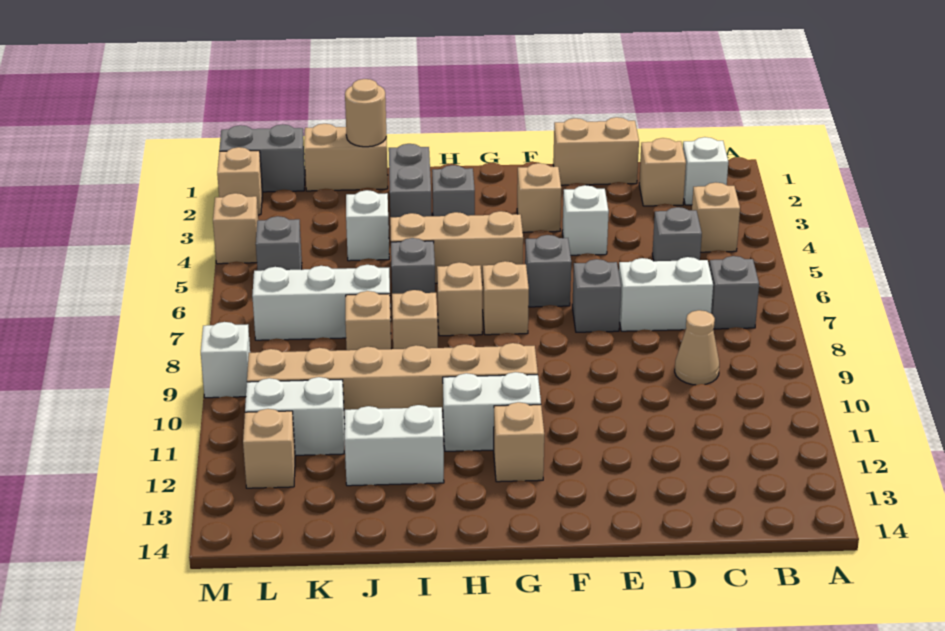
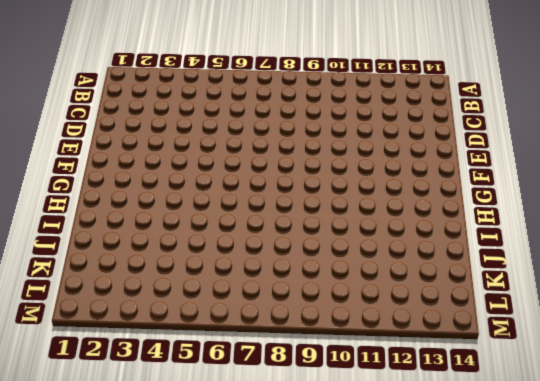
none -> white 1x1 brick [683,137,728,205]
none -> tan 1x1 brick [692,182,740,252]
none -> grey 1x1 brick [709,256,759,329]
none -> tan 1x1 brick [639,138,686,206]

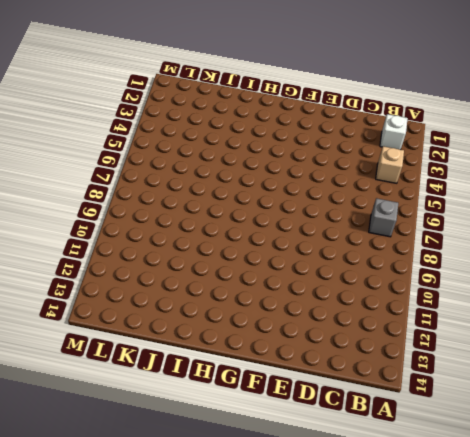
none -> tan 1x1 brick [639,138,686,206]
none -> grey 1x1 brick [652,207,702,261]
none -> white 1x2 brick [619,257,713,331]
none -> tan 1x1 cone [675,310,719,385]

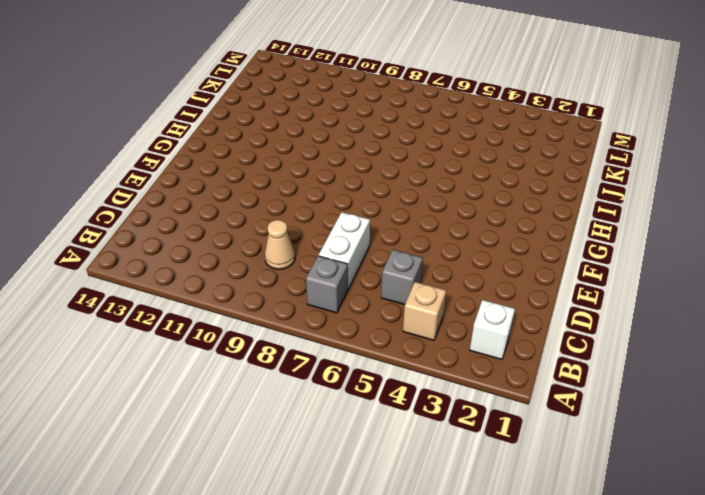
none -> tan 1x1 brick [639,138,686,206]
none -> tan 1x2 brick [553,117,639,185]
none -> white 1x1 brick [562,185,609,255]
none -> grey 1x1 brick [572,259,621,332]

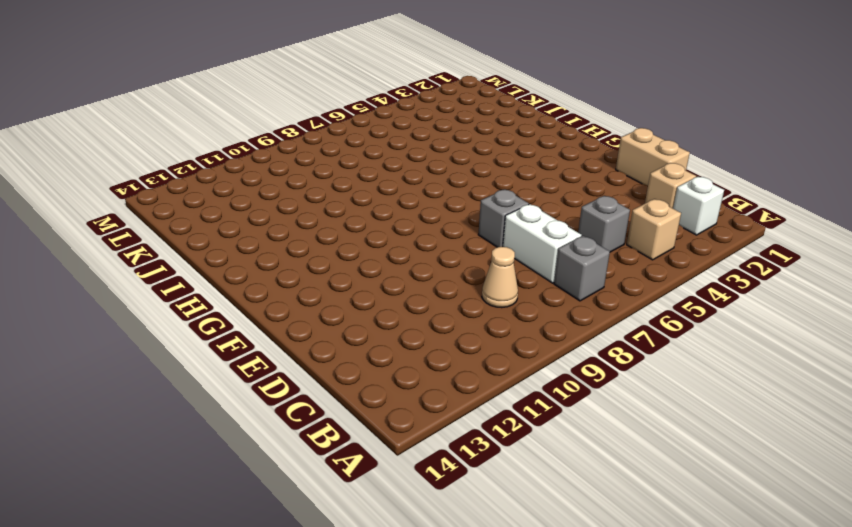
none -> white 1x1 brick [562,185,609,255]
none -> tan 1x1 brick [517,163,561,232]
none -> grey 1x1 brick [525,235,571,307]
none -> tan 1x3 brick [390,211,523,283]

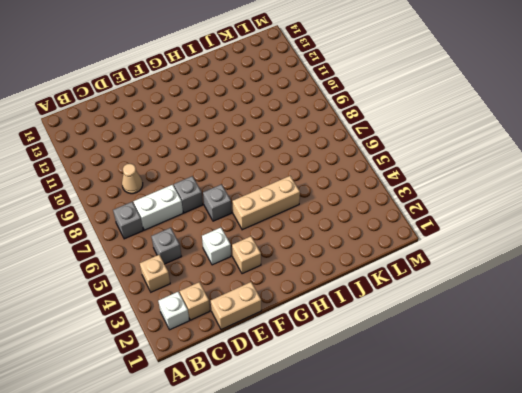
none -> tan 1x1 brick [483,261,529,335]
none -> tan 1x6 brick [247,343,538,423]
none -> white 1x2 brick [443,372,541,451]
none -> tan 1x1 brick [494,402,544,482]

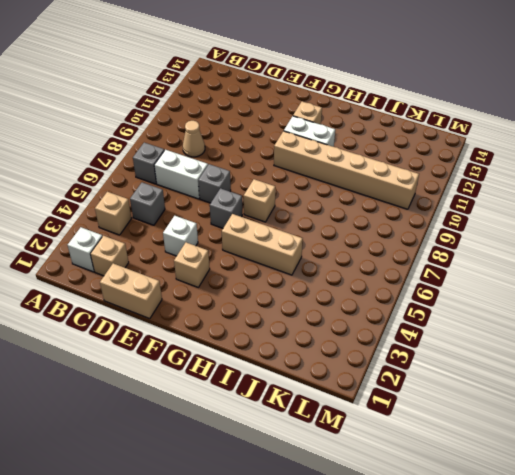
none -> grey 1x1 brick [432,165,475,216]
none -> tan 1x1 brick [437,262,483,336]
none -> grey 1x2 brick [389,144,431,217]
none -> grey 1x1 brick [391,238,435,294]

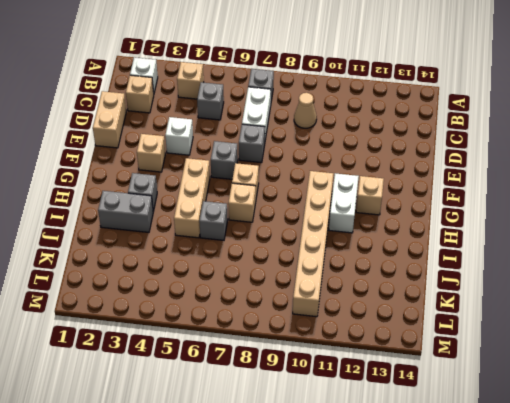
none -> tan 1x1 brick [392,290,438,349]
none -> white 1x2 brick [344,405,444,486]
none -> tan 1x2 brick [304,124,388,191]
none -> white 1x1 brick [346,190,389,261]

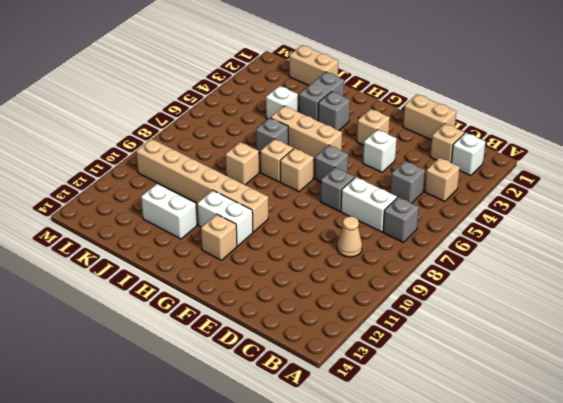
none -> white 1x3 brick [252,265,391,340]
none -> tan 1x1 brick [345,291,391,350]
none -> white 1x2 brick [245,377,345,455]
none -> grey 1x2 brick [219,124,305,192]

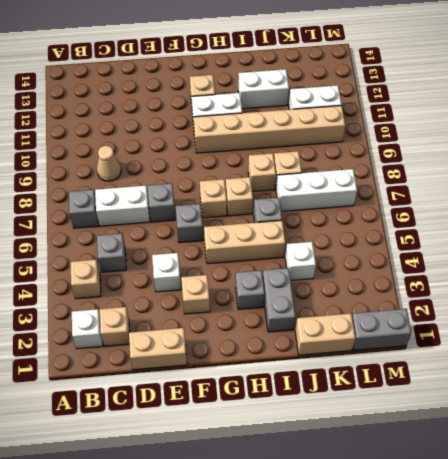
none -> grey 1x1 brick [256,216,302,271]
none -> tan 1x1 brick [243,409,295,488]
none -> tan 1x1 brick [217,147,262,215]
none -> tan 1x1 brick [213,193,258,264]

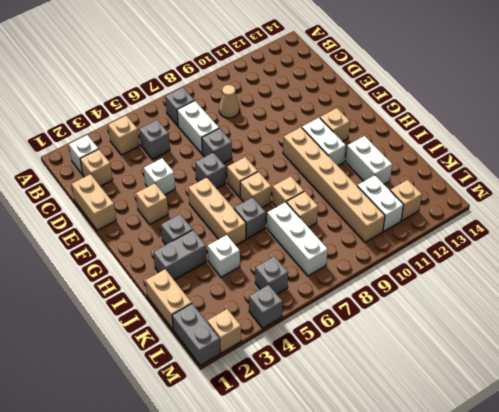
grey 1x1 brick [249,285,283,328] -> tan 1x1 brick [213,193,258,264]
none -> white 1x1 brick [201,322,250,398]
none -> tan 1x1 round brick [345,79,386,147]

